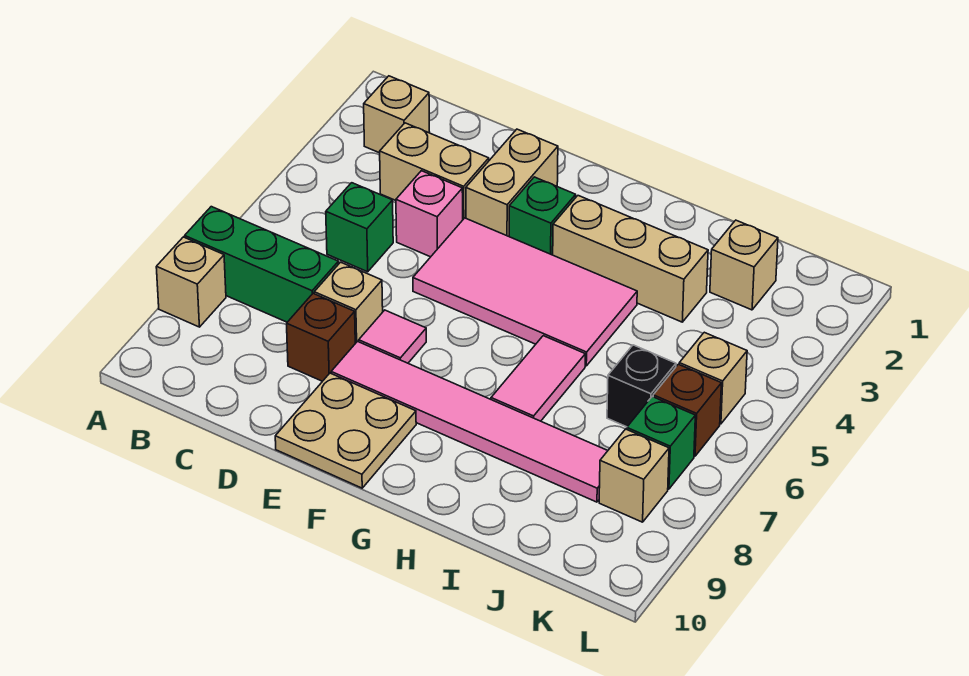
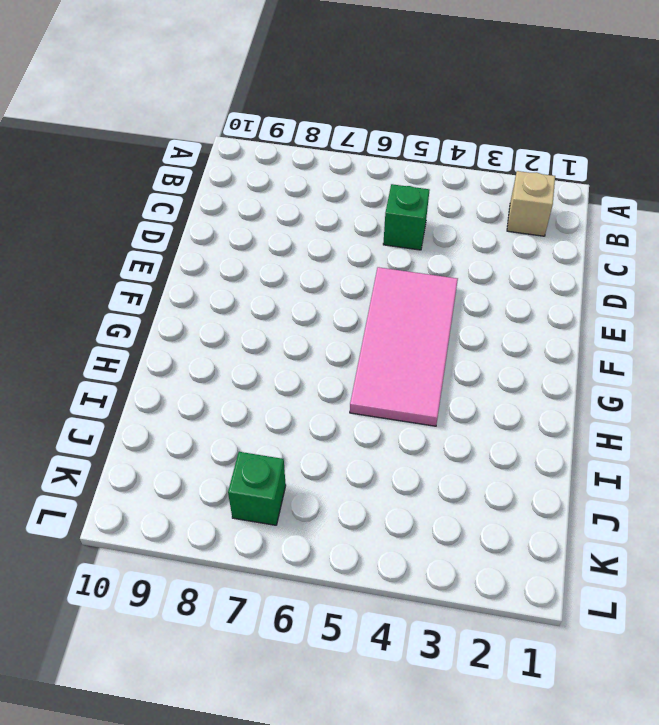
none -> green 1x3 brick [185,207,338,322]
none -> tan 1x1 brick [156,237,226,327]
none -> tan 1x2 brick [380,123,489,219]

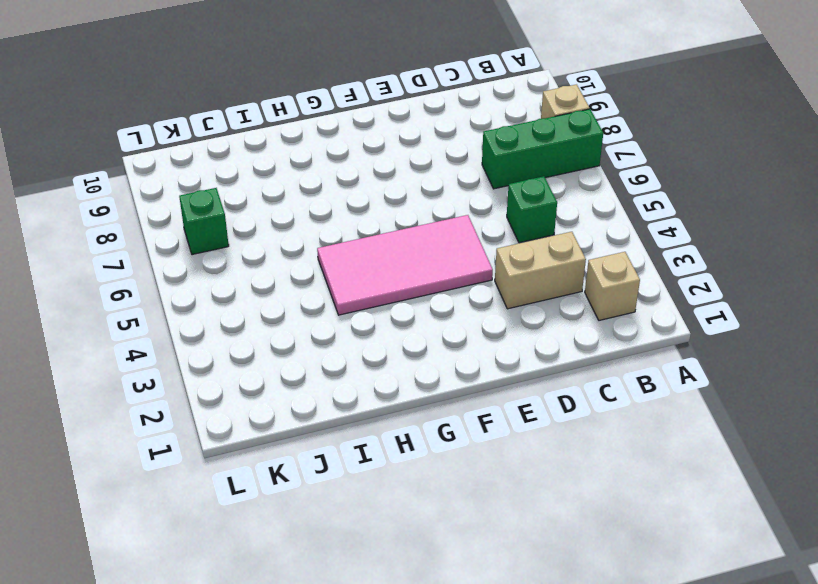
none -> pink 1x1 brick [396,171,463,257]
none -> tan 1x1 brick [314,262,383,343]
none -> brown 1x1 brick [287,293,355,381]

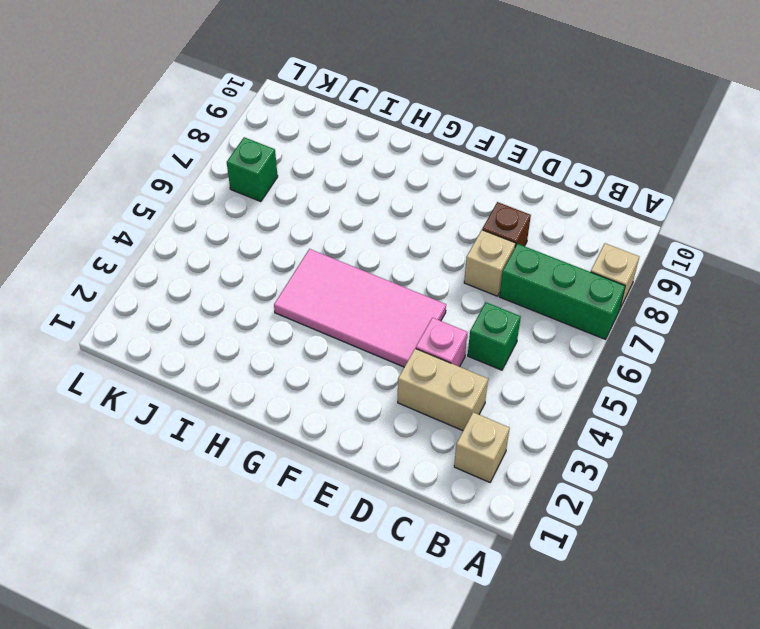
none -> tan 1x2 brick [466,129,558,236]
none -> pink 1x1 tile [359,310,426,363]
none -> pink 1x6 tile [331,342,608,502]

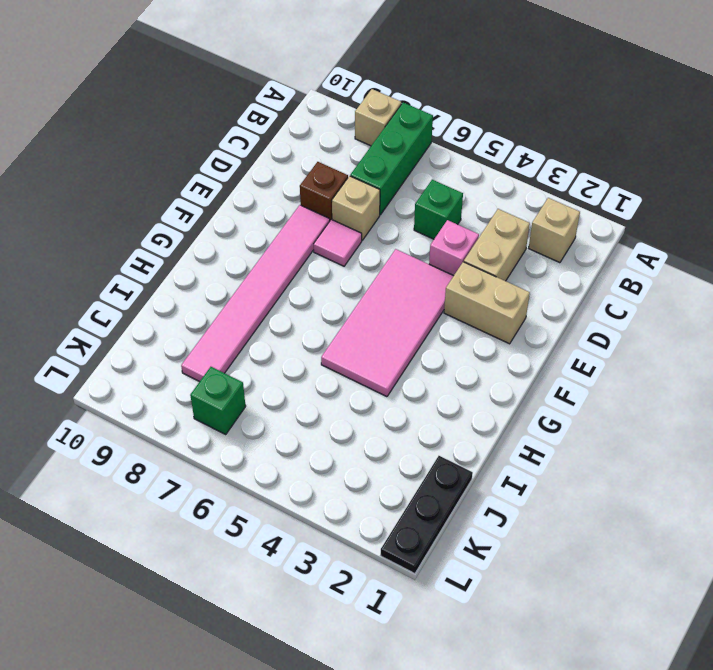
black 1x3 plate [380,456,473,574] -> none
none -> tan 2x2 plate [275,373,416,488]
none -> green 1x1 brick [509,177,576,255]
none -> tan 1x3 brick [553,196,708,322]

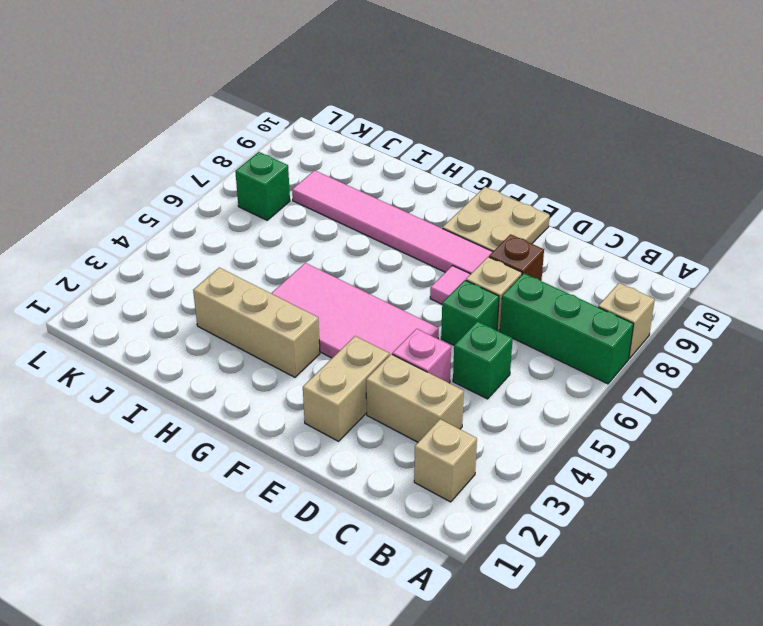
green 1x1 brick [441,280,499,345] -> green 1x1 brick moved to [509,177,576,255]
none -> pink 1x2 tile [491,336,585,421]
none -> tan 1x1 brick [710,220,778,310]
none -> black 1x1 brick [607,345,676,427]

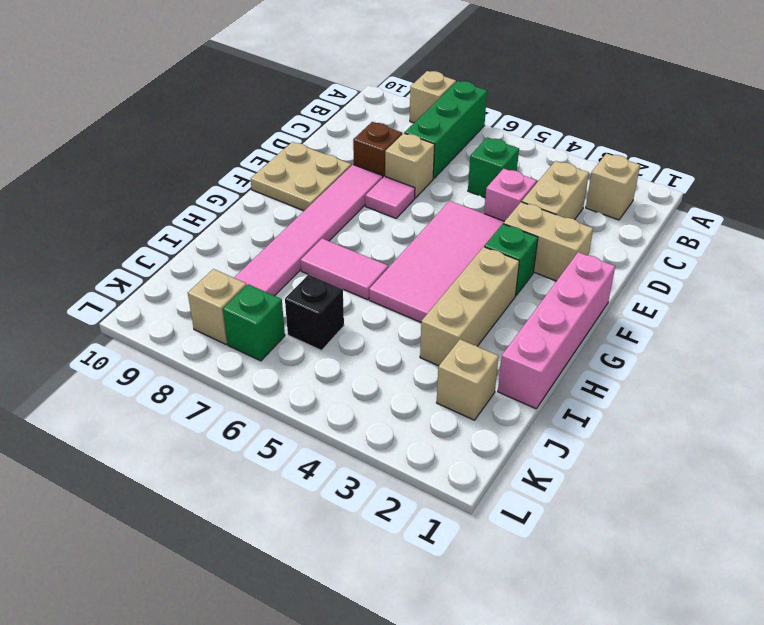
pink 1x4 brick [498,252,615,409] -> none
none -> tan 1x1 brick [679,332,747,424]
none -> brown 1x1 brick [653,364,721,456]

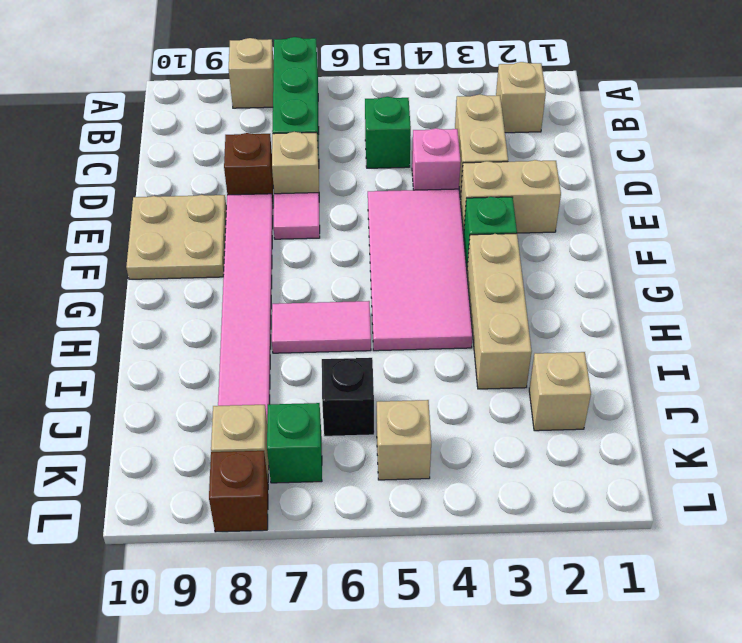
brown 1x1 brick [209,451,268,532] -> brown 1x1 brick moved to [653,364,721,456]

